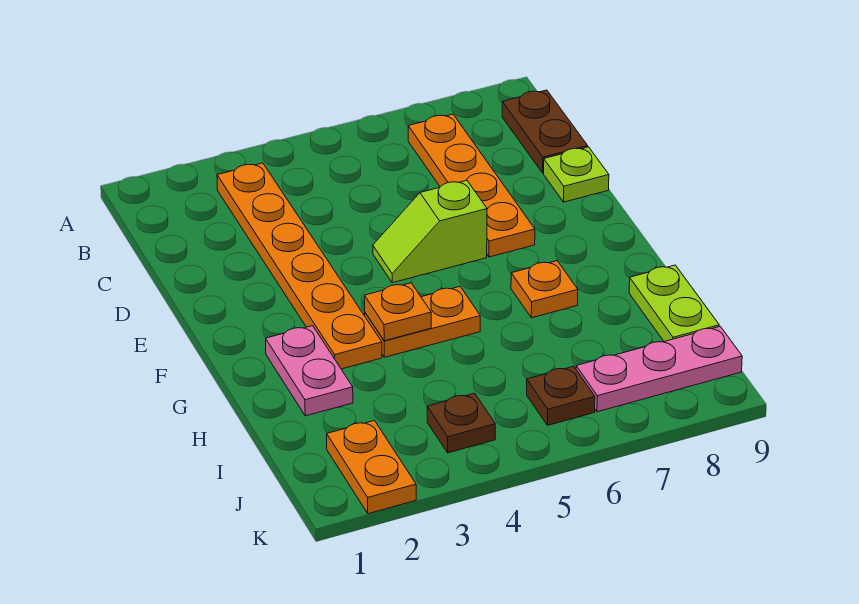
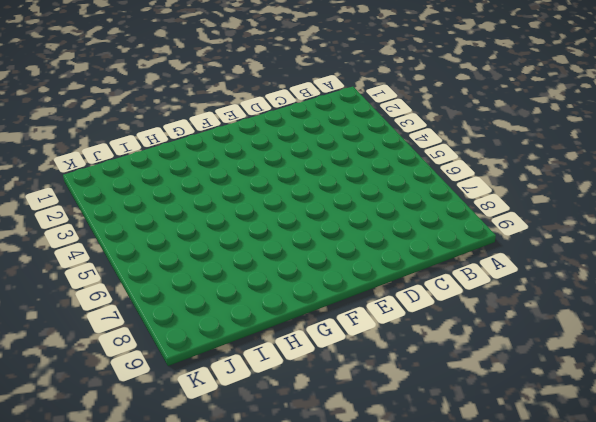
none -> orange 1x6 plate [217,163,382,369]
none -> orange 1x4 plate [408,114,535,257]
none -> brown 1x2 plate [502,90,588,173]

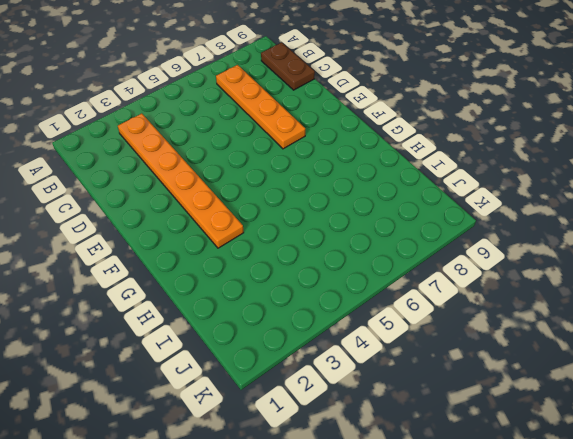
none -> lime 1x1 plate [544,147,609,202]
none -> lime 1x2 slope [373,180,487,283]
none -> pink 1x2 plate [266,326,353,416]

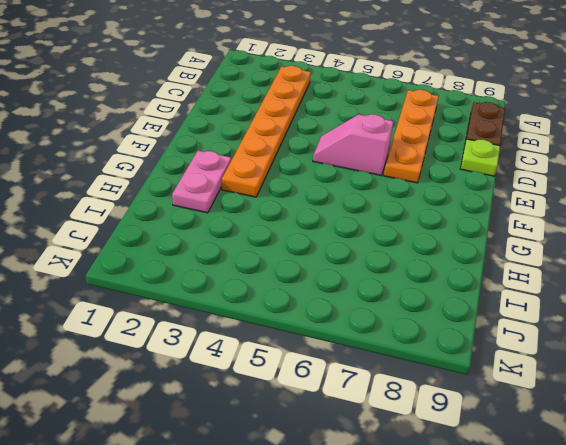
pink 1x2 slope [313,114,393,176] -> lime 1x2 slope [373,180,487,283]
none -> orange 1x2 plate [365,287,480,357]
none -> orange 1x1 plate [511,261,578,318]
none -> lime 1x2 plate [629,265,719,342]

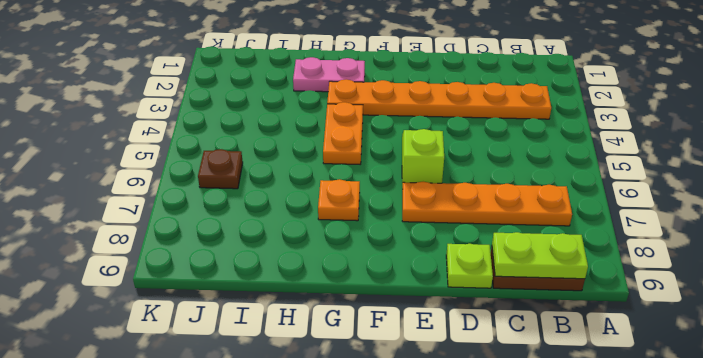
lime 1x2 plate [492,232,588,279] -> lime 1x2 plate moved to [629,265,719,342]
none -> orange 1x2 plate [327,421,416,514]
none -> brown 1x1 plate [427,393,495,453]
none -> pink 1x3 plate [576,326,742,412]

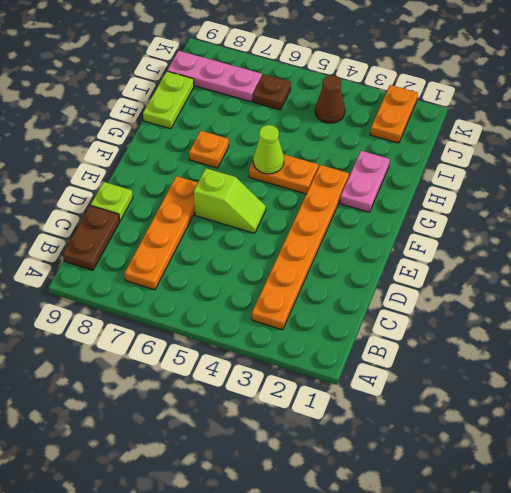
lime 1x1 cone [253,125,284,174] -> none
brown 1x1 cone [315,75,345,123] -> brown 1x1 plate [427,393,495,453]
none -> orange 1x1 plate [364,283,431,341]

